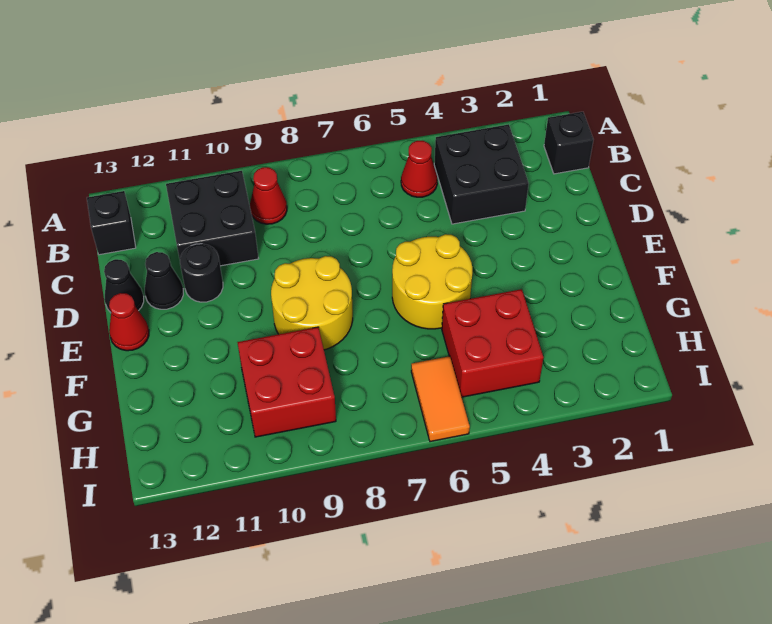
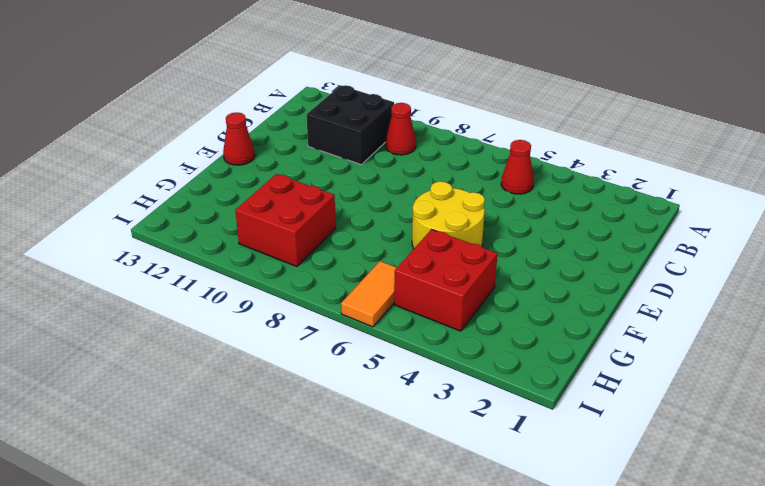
none -> black 1x1 brick [544,112,593,174]
none -> black 2x2 brick [434,124,529,224]
none -> black 1x1 brick [87,191,136,255]

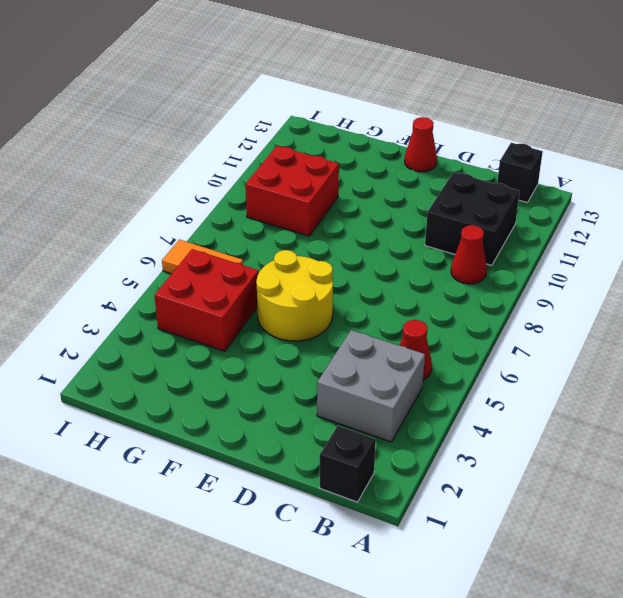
grey 2x2 brick [317,330,425,442] -> black 2x2 brick [434,124,529,224]
none -> black 1x1 round brick [180,244,223,302]
none -> black 1x1 cone [145,252,183,309]
none -> black 1x1 cone [104,259,144,313]

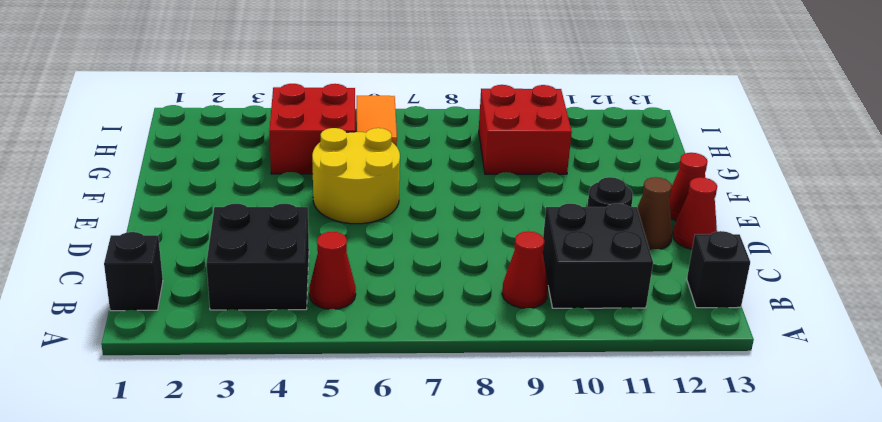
brown 1x1 cone [637,177,672,250] -> black 1x1 cone [145,252,183,309]
red 1x1 cone [673,177,717,249] -> black 1x1 cone [104,259,144,313]
none -> yellow 2x2 round brick [271,256,353,350]

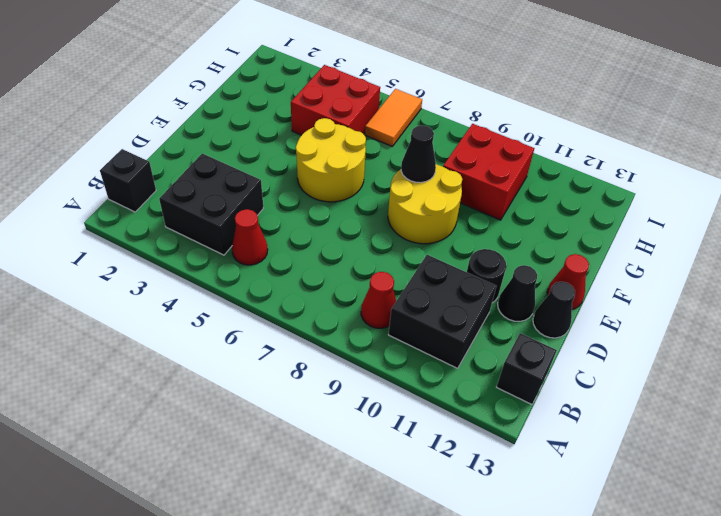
black 1x1 cone [401,126,436,183] -> none

